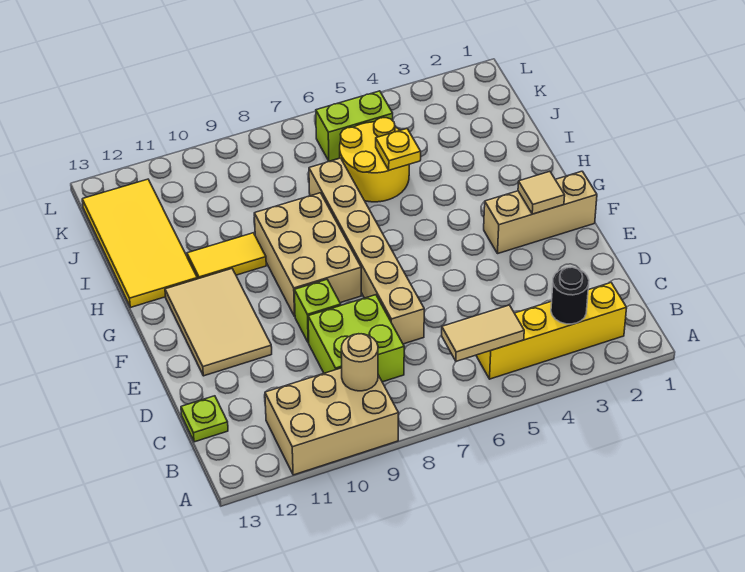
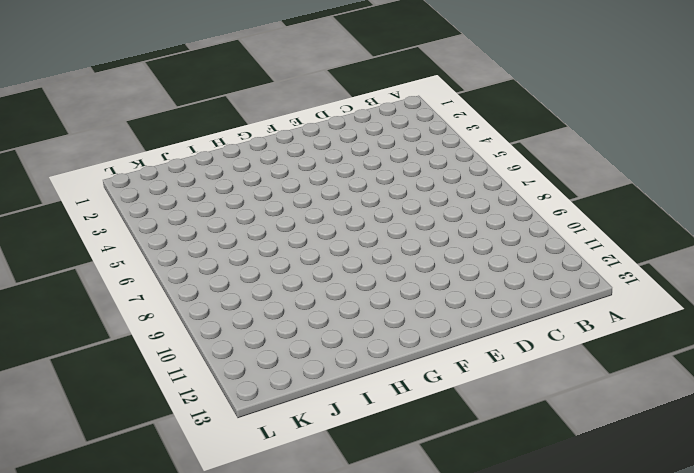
none -> tan 2x3 brick [265,368,399,475]
none -> yellow 1x4 brick [476,283,627,379]
none -> lime 2x2 brick [308,295,404,382]

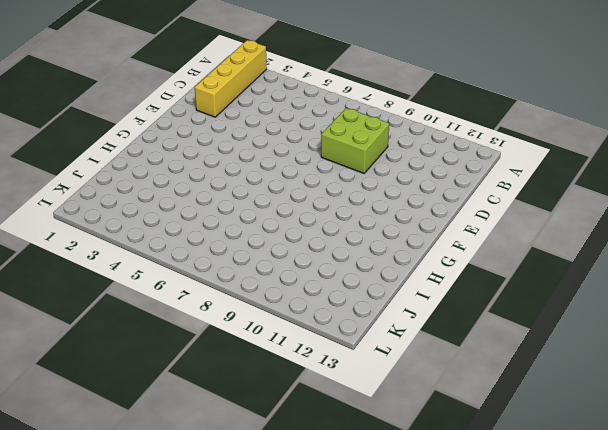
yellow 1x4 brick [195,40,267,117] -> yellow 1x4 brick turned to [476,283,627,379]
none -> tan 2x3 brick [265,368,399,475]
none -> lime 1x1 plate [181,396,228,442]
none -> tan 1x6 brick [309,158,424,344]

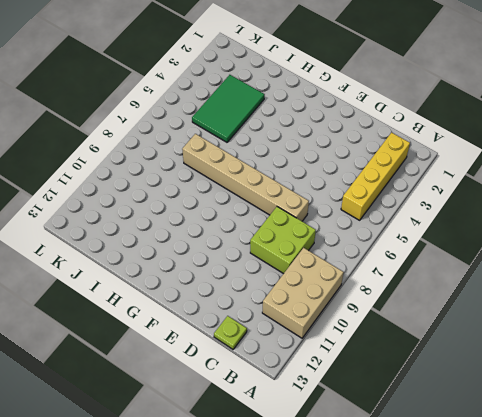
green 2x3 tile [192,75,265,142] -> yellow 2x2 round brick [340,118,409,202]
none -> lime 1x1 brick [294,280,341,343]
none -> tan 2x3 tile [165,269,272,376]
none -> tan 1x3 brick [484,171,597,254]

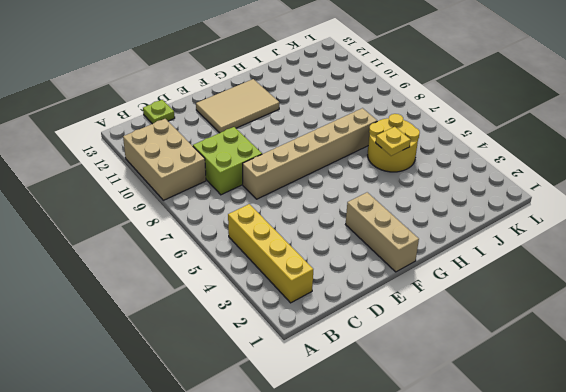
none -> lime 1x1 brick [294,280,341,343]
none -> tan 2x3 brick [254,193,361,316]
none -> yellow 1x2 tile [187,233,266,279]

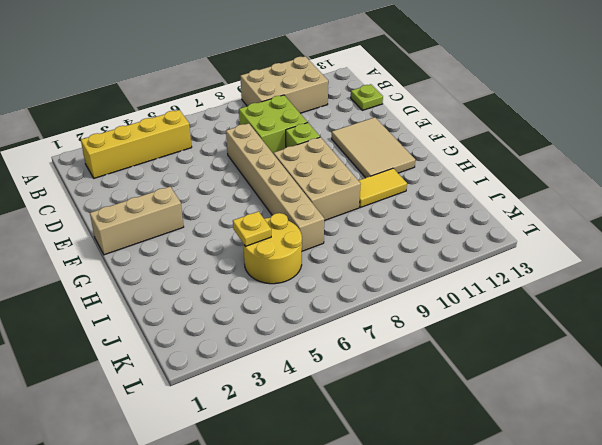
none -> yellow 2x4 tile [82,179,197,308]
none -> lime 1x2 brick [316,91,393,161]
none -> black 1x1 round brick [551,267,589,324]

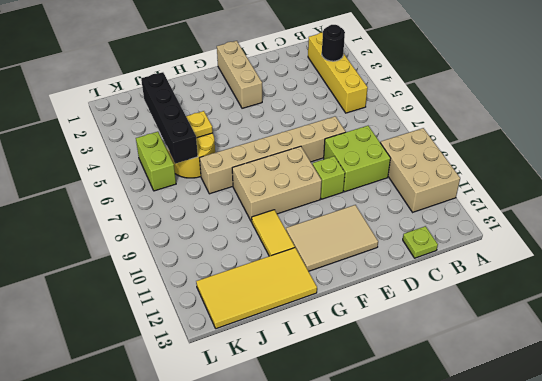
black 1x4 brick [141,72,198,164] -> none
none -> tan 1x2 tile [442,305,524,361]
none -> tan 1x1 round brick [341,334,378,391]
none -> tan 1x1 tile [518,171,565,214]

